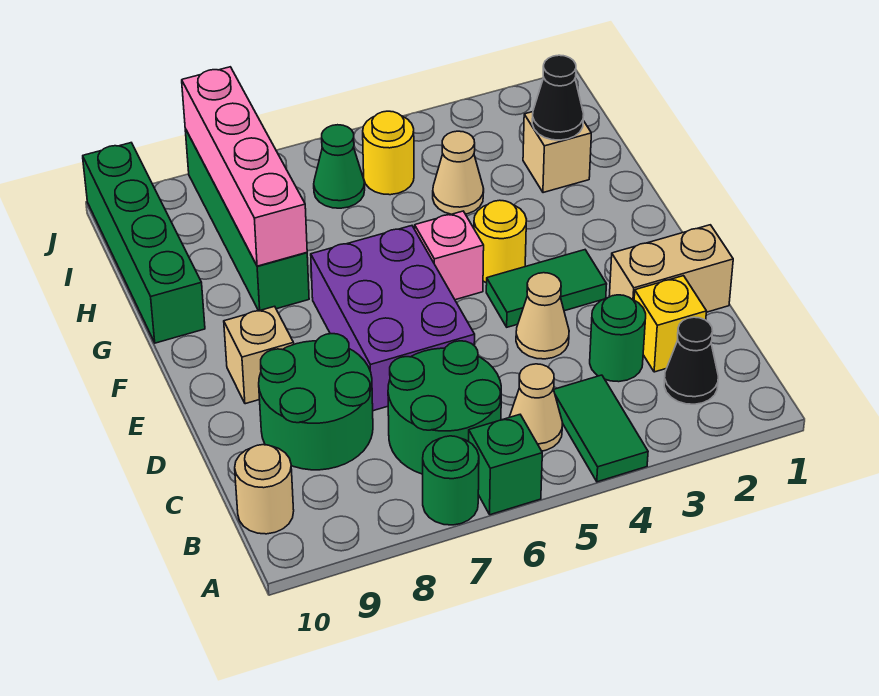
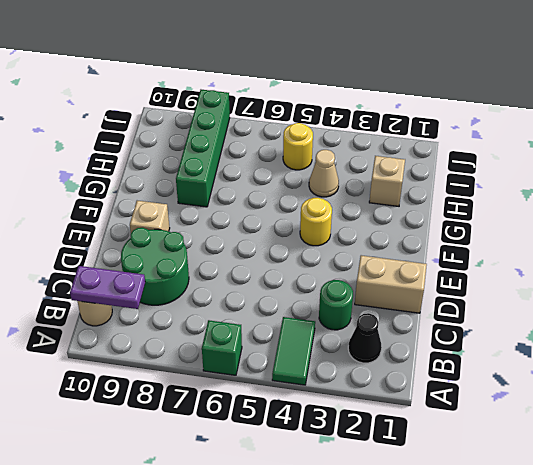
purple 1x2 plate [70,266,145,309] -> none
none -> green 1x1 round brick [423,436,479,525]
none -> tan 1x1 cone [510,364,563,451]
none -> green 2x2 round brick [388,341,501,474]

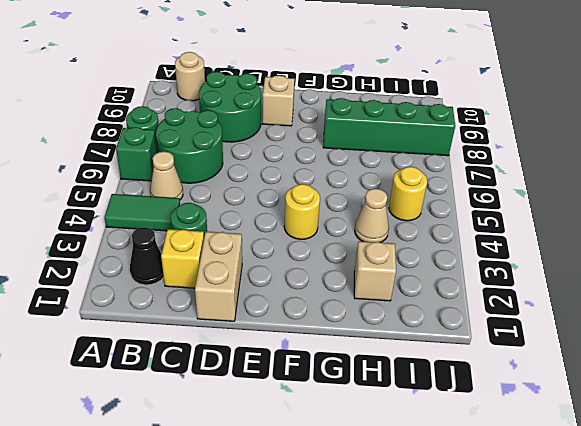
none -> tan 1x1 cone [516,273,569,359]
none -> purple 2x3 brick [311,226,475,411]
none -> green 1x2 tile [486,250,607,327]

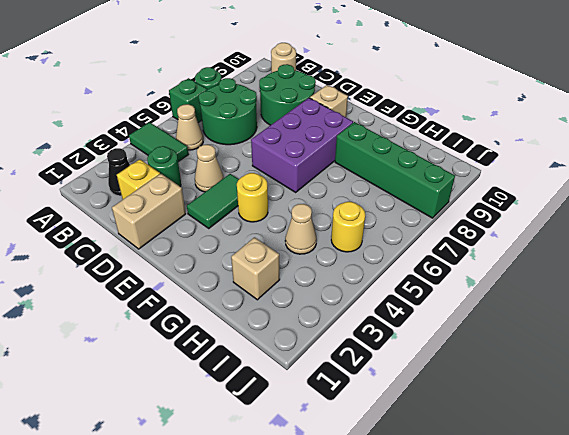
purple 2x3 brick [251,98,353,192] -> purple 2x3 brick turned to [311,226,475,411]
none -> pink 1x1 brick [415,211,484,300]
none -> green 1x4 brick [83,143,205,343]
none -> green 1x1 cone [314,125,365,208]

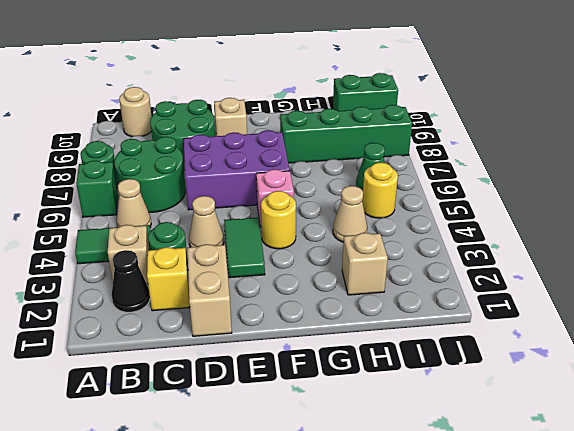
tan 1x1 brick [108,225,149,284] -> none
green 1x2 brick [333,73,398,111] -> green 1x4 brick [83,143,205,343]
none -> pink 1x4 brick [182,67,307,266]
none -> black 1x1 cone [532,55,584,140]

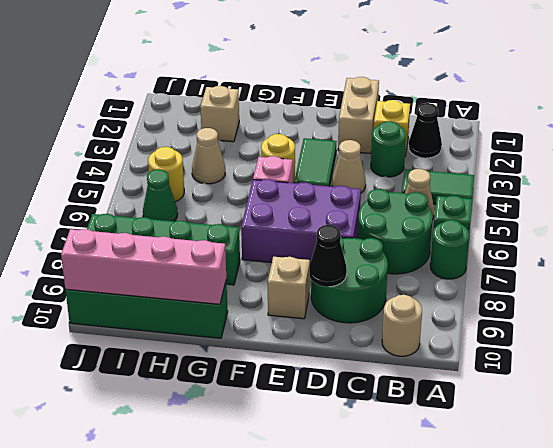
black 1x1 cone [309,225,347,287] -> black 1x1 cone moved to [532,55,584,140]
pink 1x4 brick [61,229,226,304] -> pink 1x4 brick moved to [182,67,307,266]

